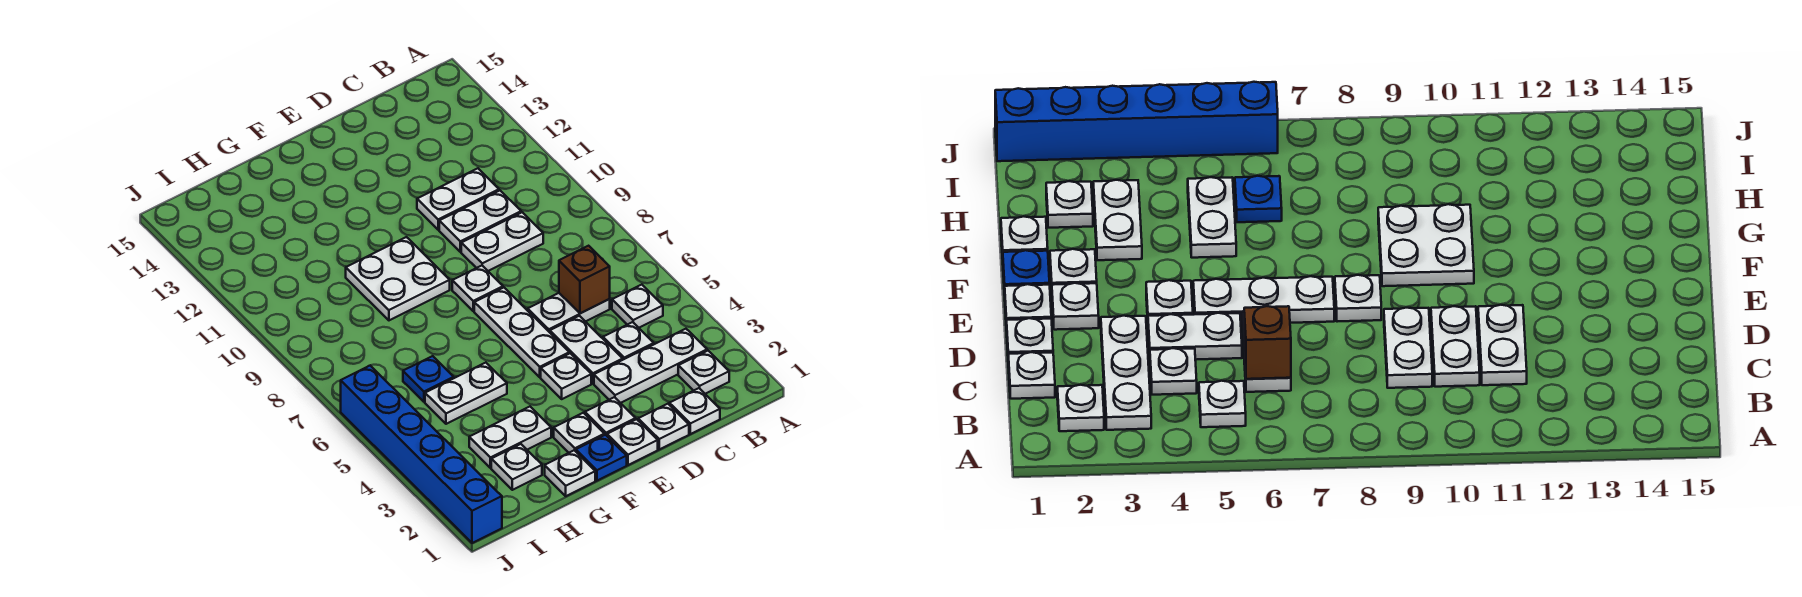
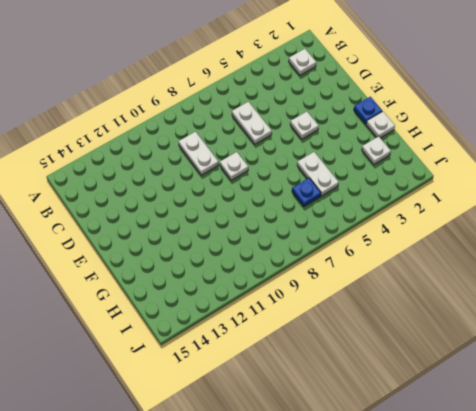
none -> white 1x3 plate [594,329,707,403]
none -> white 1x1 plate [612,285,663,328]
none -> white 1x1 plate [669,388,720,434]

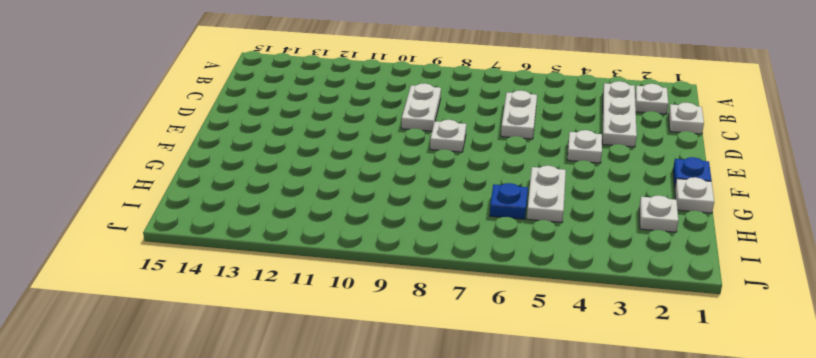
none -> white 1x1 plate [612,285,663,328]
none -> white 1x1 plate [603,322,654,360]
none -> white 1x2 plate [439,191,521,252]

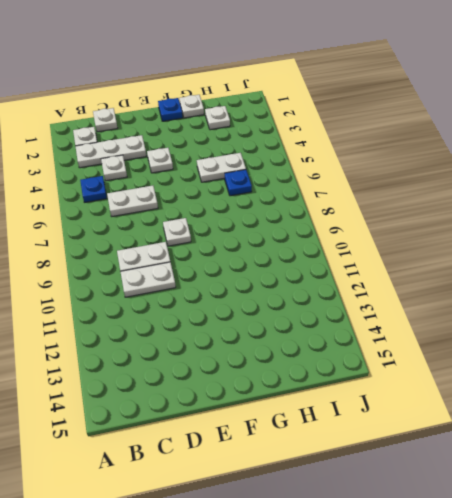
blue 1x1 plate [80,176,107,202] -> white 1x1 plate [612,285,663,328]
none -> white 1x2 plate [417,168,499,230]
none -> white 1x1 plate [638,404,689,449]
none -> white 1x2 plate [550,316,623,384]

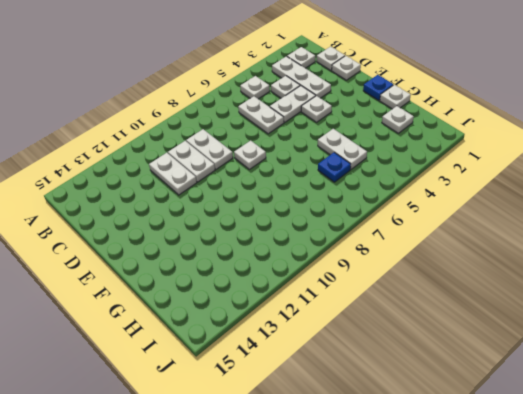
none -> white 1x1 plate [607,419,658,465]
none -> white 1x1 plate [585,397,636,436]
none -> white 1x3 plate [474,288,569,377]

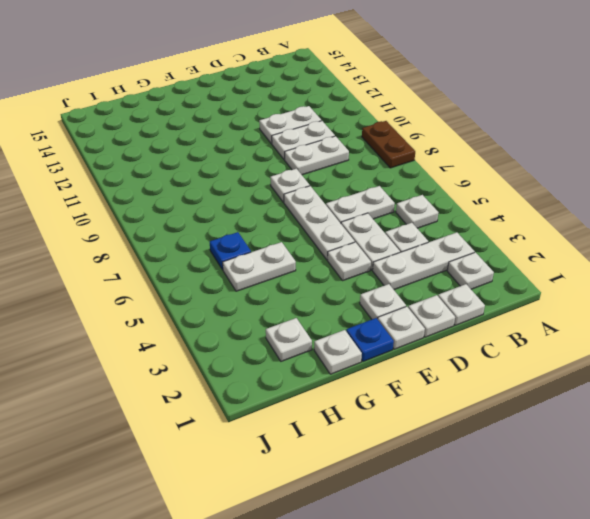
brown 1x2 plate [362,121,415,168] -> none
none -> white 1x1 plate [554,413,604,453]
none -> white 2x2 plate [346,237,450,320]
none -> white 1x2 plate [469,407,551,468]

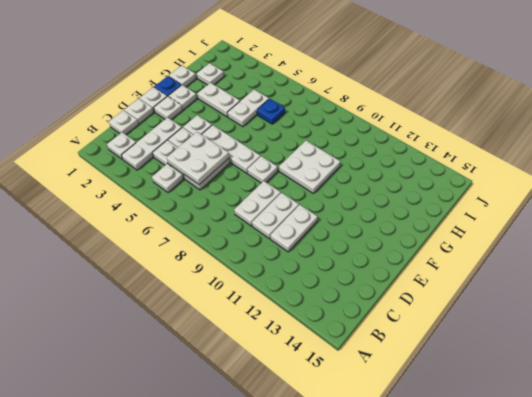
white 2x2 plate [167,132,229,185] -> brown 1x1 brick [559,246,610,313]
white 1x2 plate [197,83,240,117] -> white 1x2 plate turned to [469,407,551,468]
none -> blue 1x6 brick [341,366,502,543]

